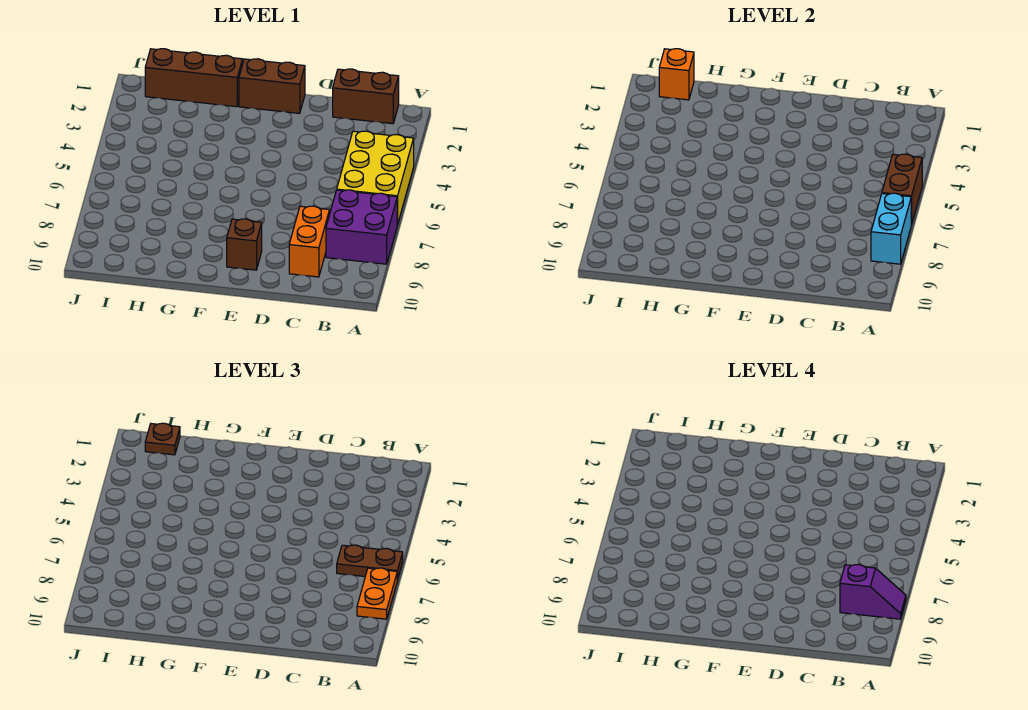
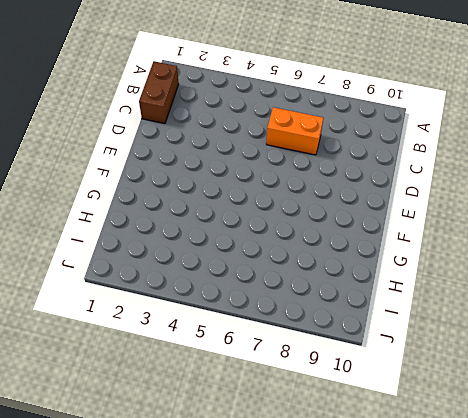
orange 1x2 brick [266,107,323,155] -> orange 1x2 brick moved to [289,206,330,277]
none -> yellow 2x3 brick [337,131,414,225]
none -> purple 2x2 brick [326,190,397,264]
none -> brown 1x2 brick [239,59,305,114]

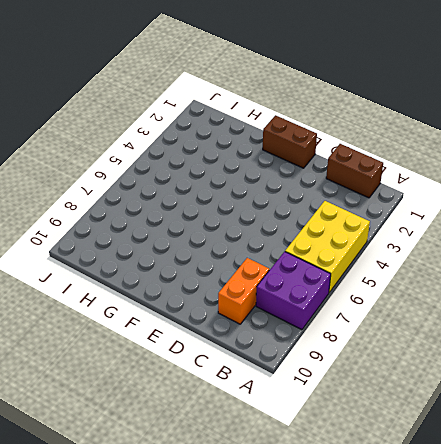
none -> brown 1x1 brick [227,219,262,270]
none -> brown 1x3 brick [145,49,243,107]
none -> brown 1x2 brick [882,154,922,225]

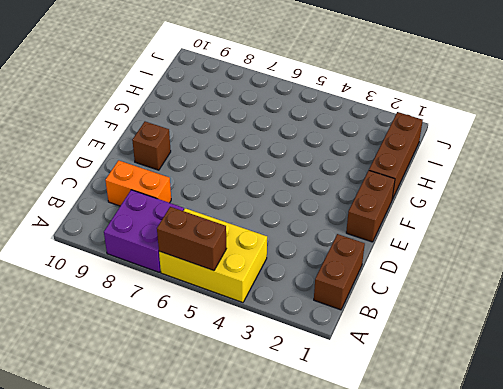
none -> cyan 1x2 brick [871,193,911,264]
none -> orange 1x1 brick [659,49,694,100]
none -> brown 1x2 plate [337,545,403,580]

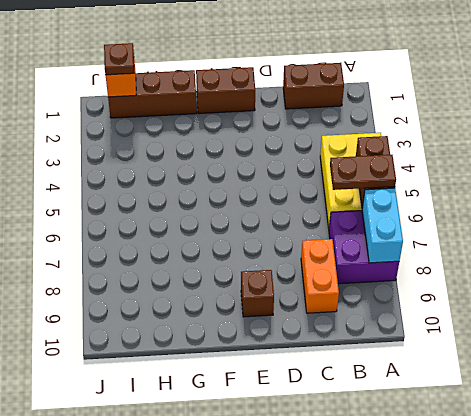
none -> orange 1x2 plate [357,568,397,619]
none -> purple 1x2 slope [840,565,906,619]

